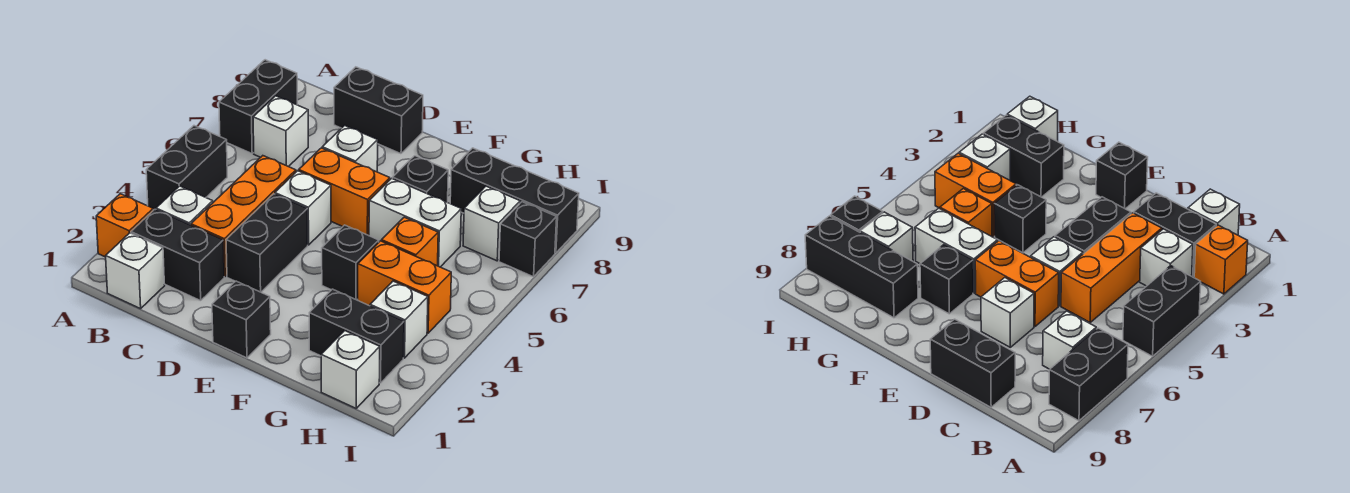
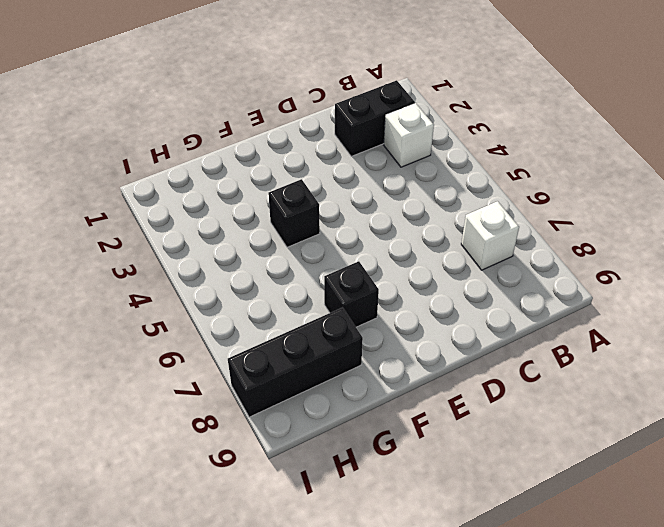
none -> orange 1x1 brick [96,194,153,257]
none -> black 1x2 brick [146,126,227,210]
none -> black 1x2 brick [219,60,297,153]

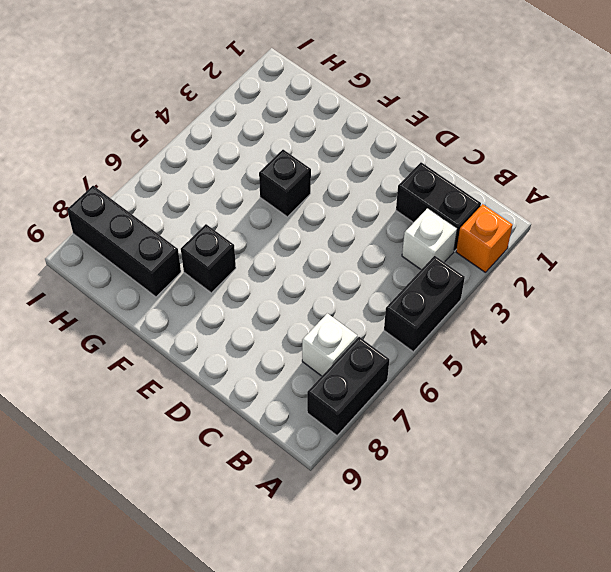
none -> white 1x1 brick [106,233,165,309]
none -> orange 1x3 brick [191,156,296,276]
none -> black 1x2 brick [334,67,423,154]

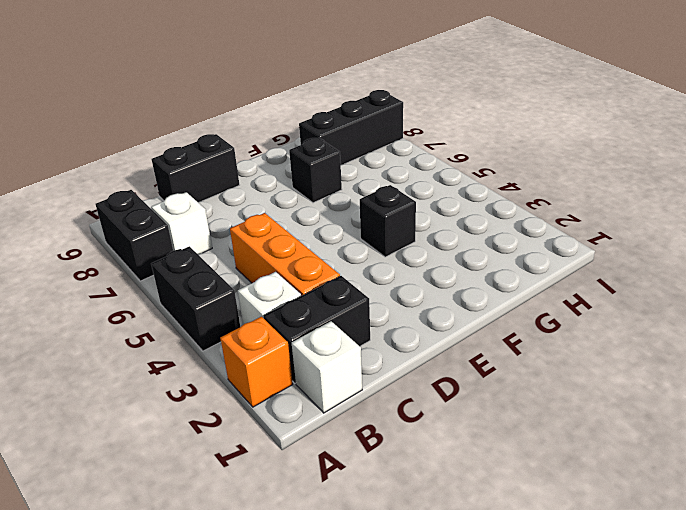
none -> black 1x2 brick [226,194,308,292]
none -> white 1x1 brick [275,171,331,245]
none -> orange 1x2 brick [299,148,390,236]

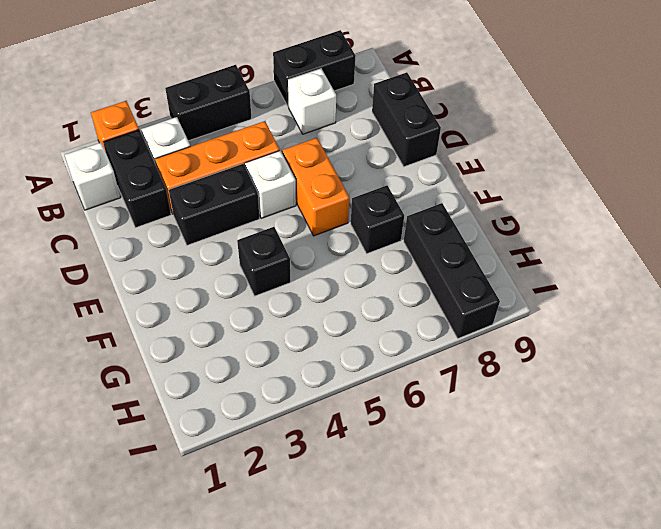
none -> white 1x1 brick [322,126,378,172]
none -> black 1x1 brick [212,281,271,358]
none -> white 1x2 brick [369,178,461,267]

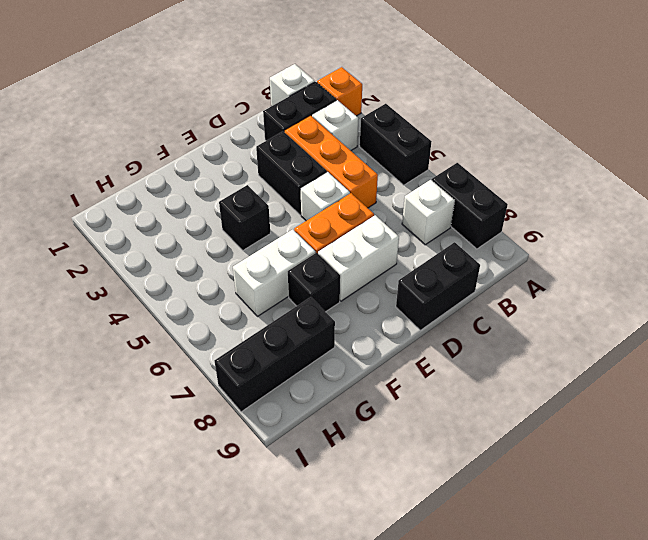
white 1x2 brick [318,215,399,301] -> white 1x1 brick [322,126,378,172]
none -> black 1x1 brick [212,281,271,358]
none -> black 1x2 brick [309,289,404,383]
none -> orange 1x2 brick [358,241,451,333]

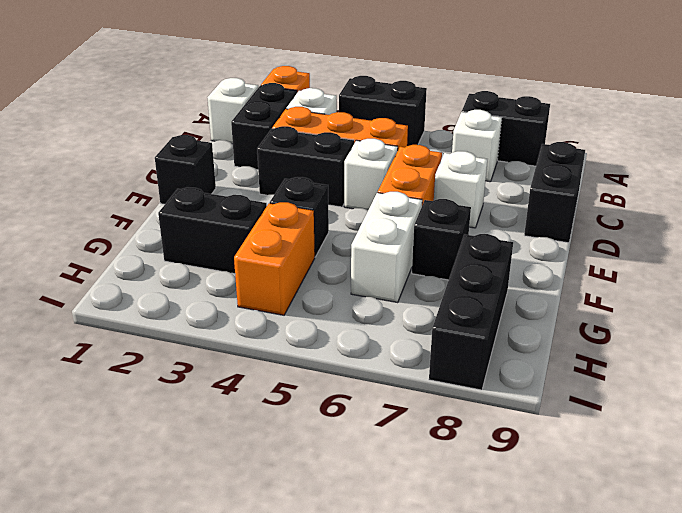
black 1x2 brick [158,187,267,274] -> black 1x2 brick turned to [309,289,404,383]
none -> orange 1x1 brick [382,217,438,266]
none -> white 1x1 brick [321,331,380,408]
none -> white 1x1 brick [370,281,428,358]

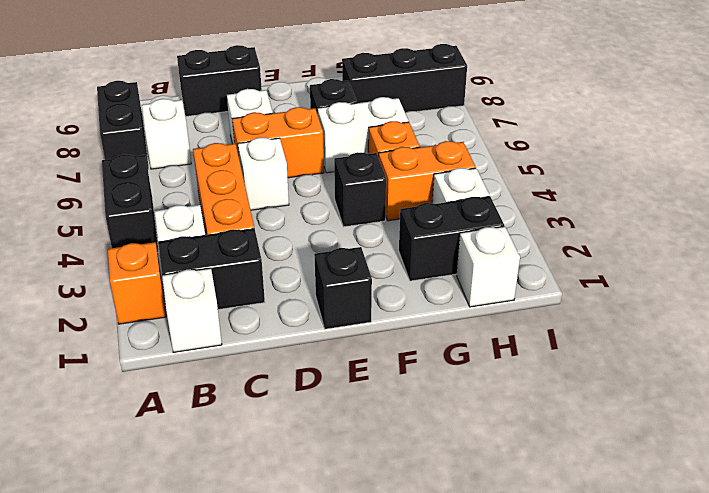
none -> black 1x2 brick [226,194,308,292]
none -> white 1x1 brick [463,186,520,261]
none -> black 1x1 brick [499,202,557,277]

